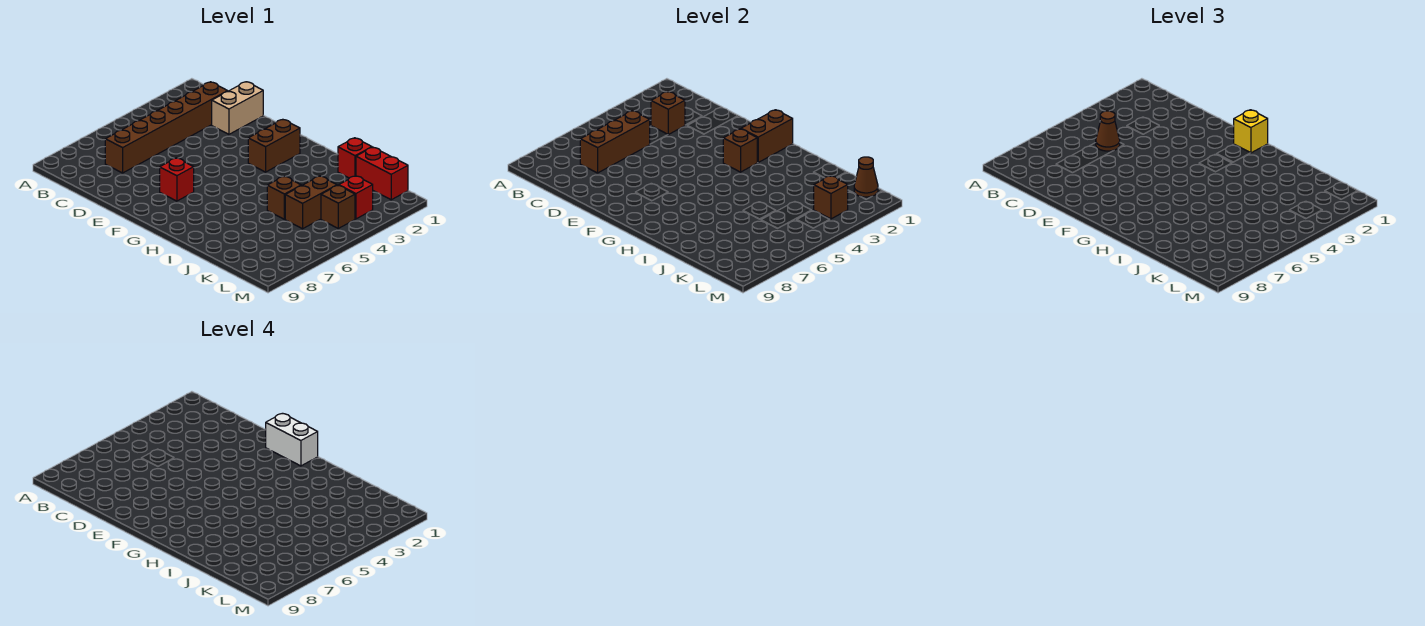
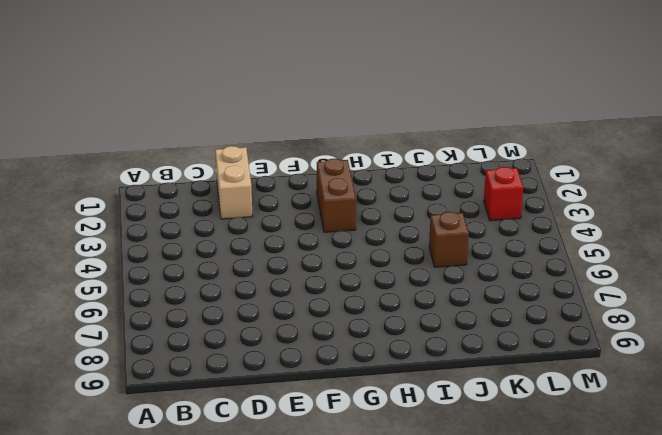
none -> brown 1x6 brick [105,82,228,173]
none -> red 1x1 brick [160,158,194,201]
none -> red 1x1 brick [338,138,372,178]

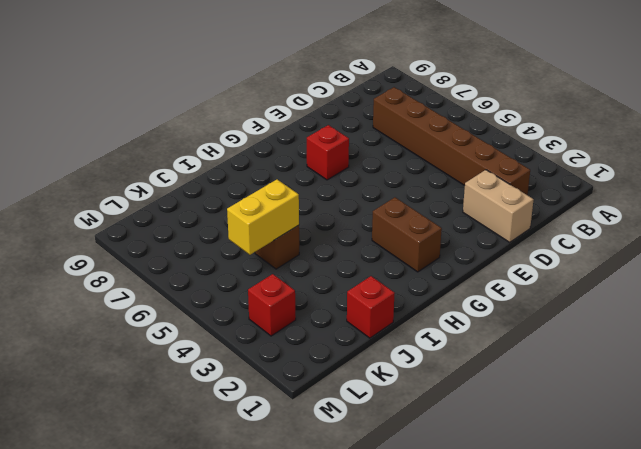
yellow 1x2 brick [227,180,299,255] -> none
none -> red 1x2 brick [356,147,408,200]
none -> brown 1x2 brick [285,176,337,229]
none -> brown 1x1 brick [321,185,355,228]

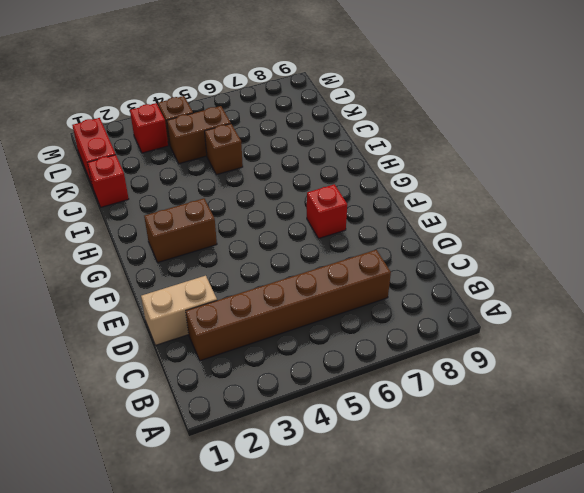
none -> brown 1x1 brick [651,91,685,134]
none -> brown 1x3 brick [580,111,650,173]
none -> brown 1x2 brick [741,110,793,162]

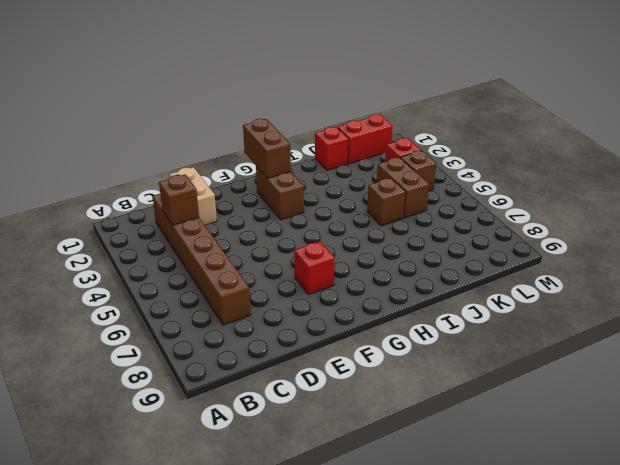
none -> brown 1x3 brick [580,111,650,173]
none -> brown 1x1 brick [723,129,758,172]
none -> brown 1x1 cone [854,157,878,197]

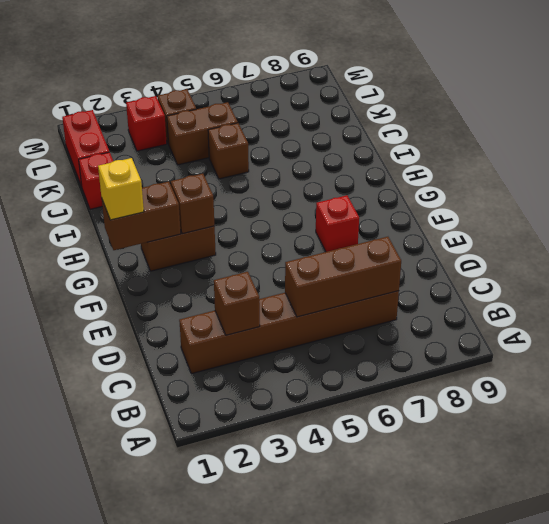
none -> tan 1x2 brick [212,82,263,134]
none -> brown 1x1 cone [854,157,878,197]
none -> brown 1x1 brick [814,176,848,219]

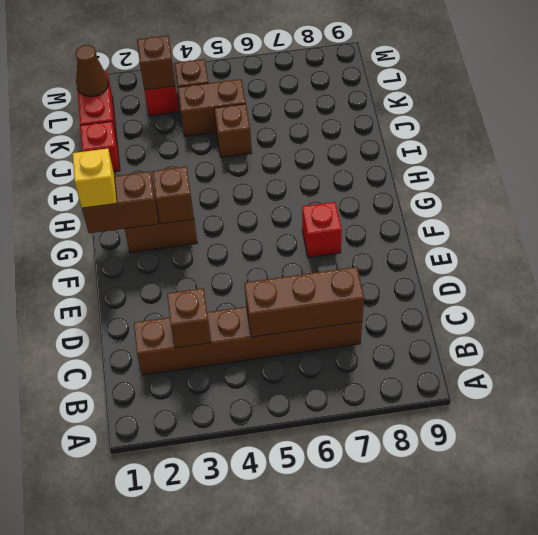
none -> tan 1x2 brick [212,82,263,134]
none -> brown 1x1 cone [1096,111,1120,151]
none -> white 1x2 brick [266,413,318,466]

